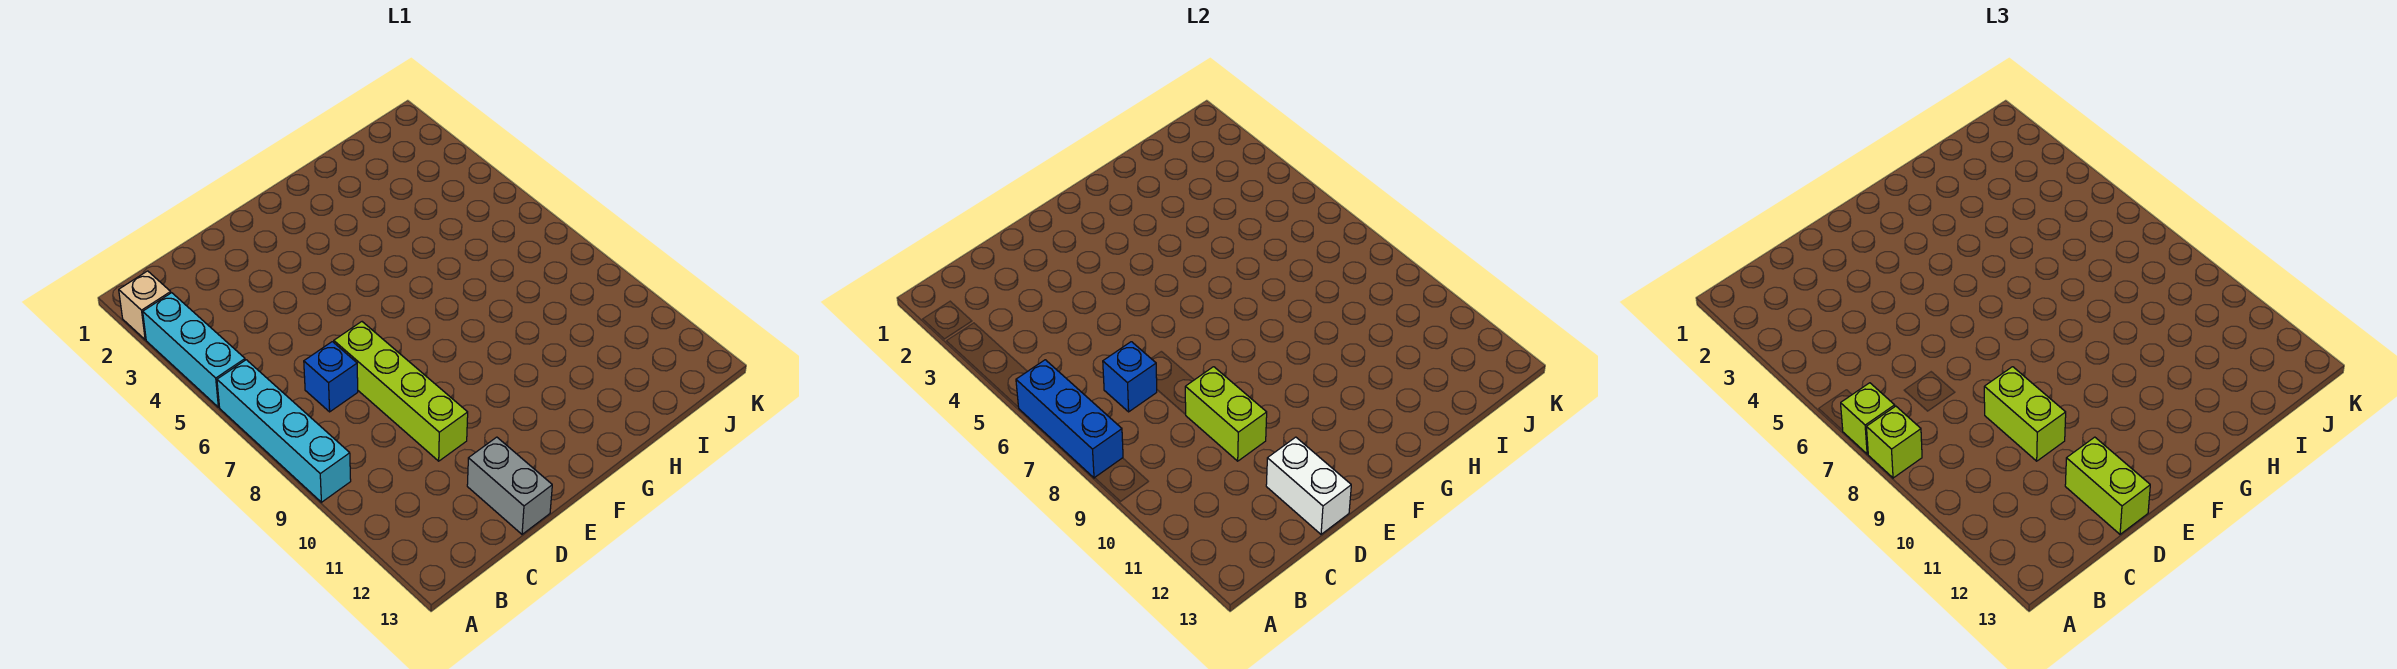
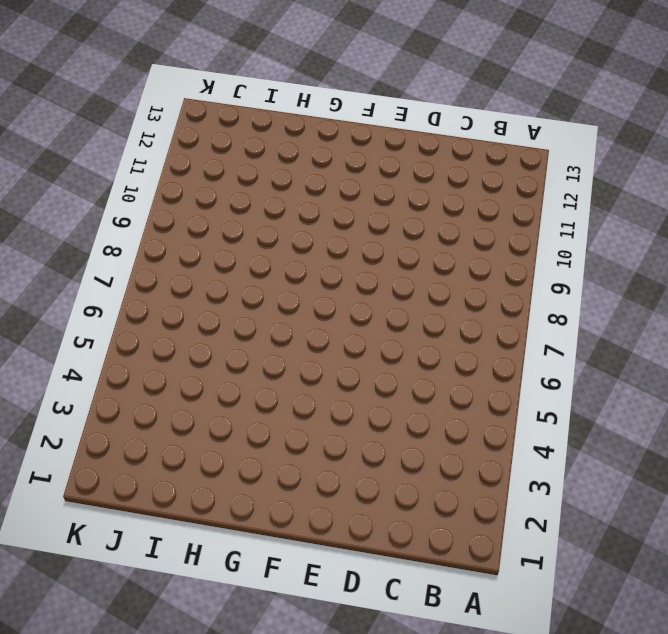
none -> tan 1x1 brick [119,271,171,340]
none -> cyan 1x3 brick [143,293,245,407]
none -> cyan 1x4 brick [217,360,351,502]

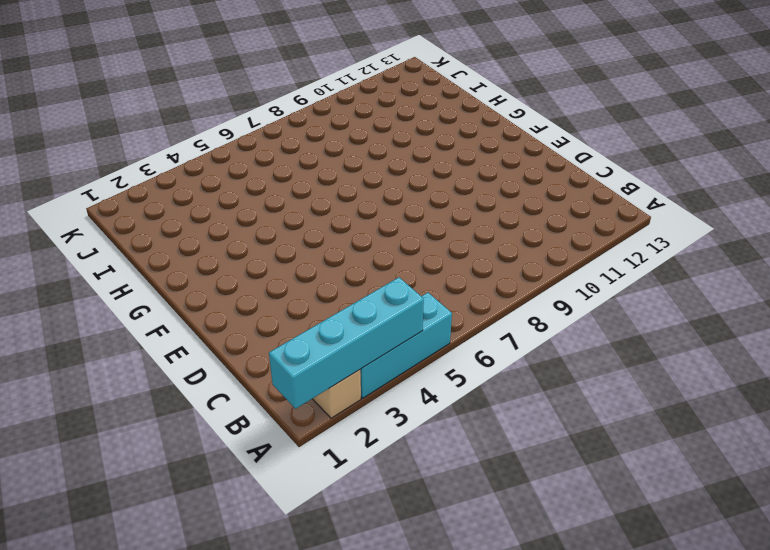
cyan 1x4 brick [269,277,424,409] -> cyan 1x4 brick moved to [217,360,351,502]
none -> blue 1x1 brick [304,342,358,412]
none -> lime 1x4 brick [334,322,468,461]
none -> grey 1x2 brick [467,437,552,534]

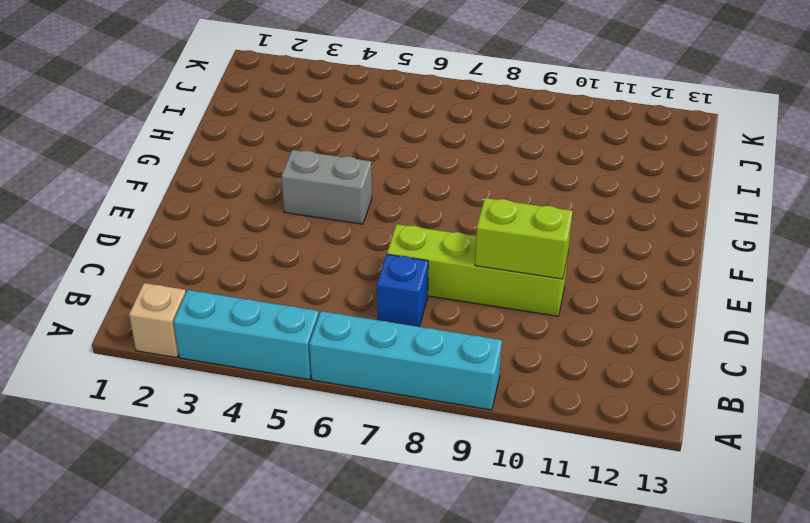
grey 1x2 brick [282,150,372,224] -> grey 1x2 brick moved to [467,437,552,534]
none -> blue 1x3 brick [1016,360,1123,478]
none -> blue 1x1 brick [1103,342,1157,412]
none -> white 1x2 brick [1266,437,1351,534]

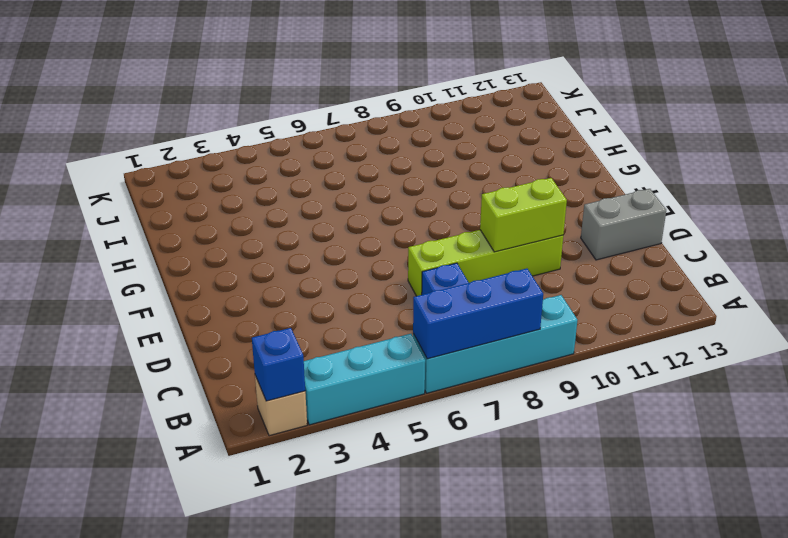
blue 1x1 brick [252,328,305,401] -> blue 1x1 brick moved to [1103,342,1157,412]
none -> white 1x2 brick [1266,437,1351,534]
none -> lime 1x1 brick [1841,383,1895,454]
none -> lime 1x1 brick [1867,406,1922,478]

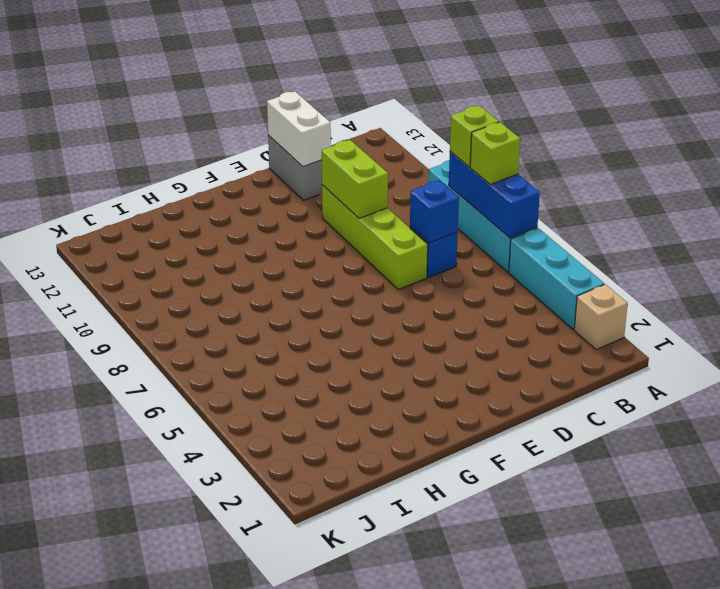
none -> lime 1x2 brick [1984,367,2066,461]
none -> lime 1x2 brick [2065,437,2150,534]

